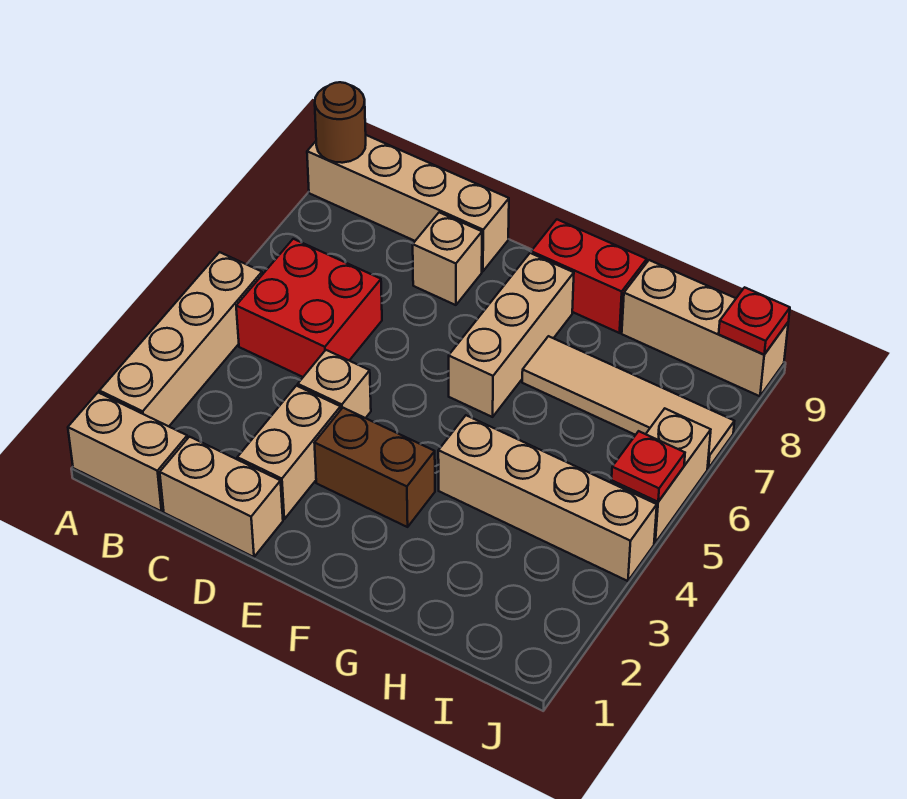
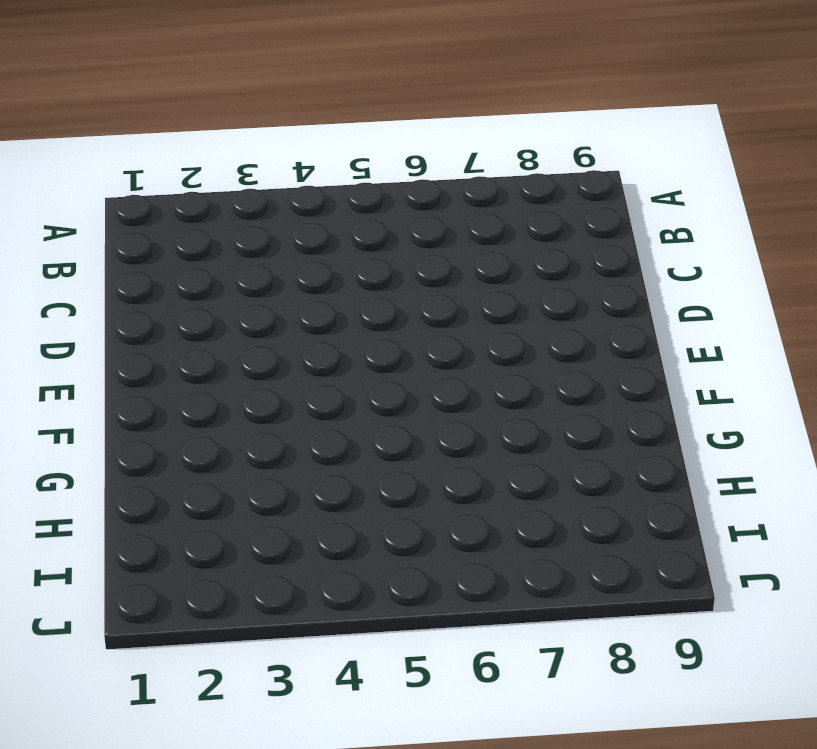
none -> tan 1x2 brick [68,393,187,511]
none -> tan 1x4 brick [100,252,262,426]
none -> tan 1x4 brick [307,135,509,271]

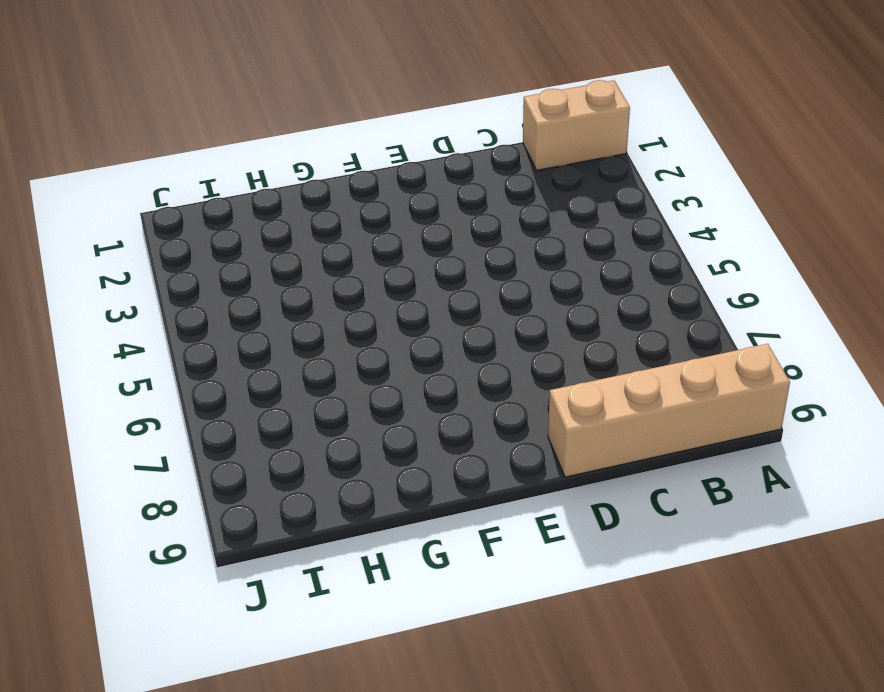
none -> tan 1x4 brick [100,252,262,426]
none -> red 2x2 brick [236,239,382,377]
none -> tan 1x2 brick [160,437,283,557]

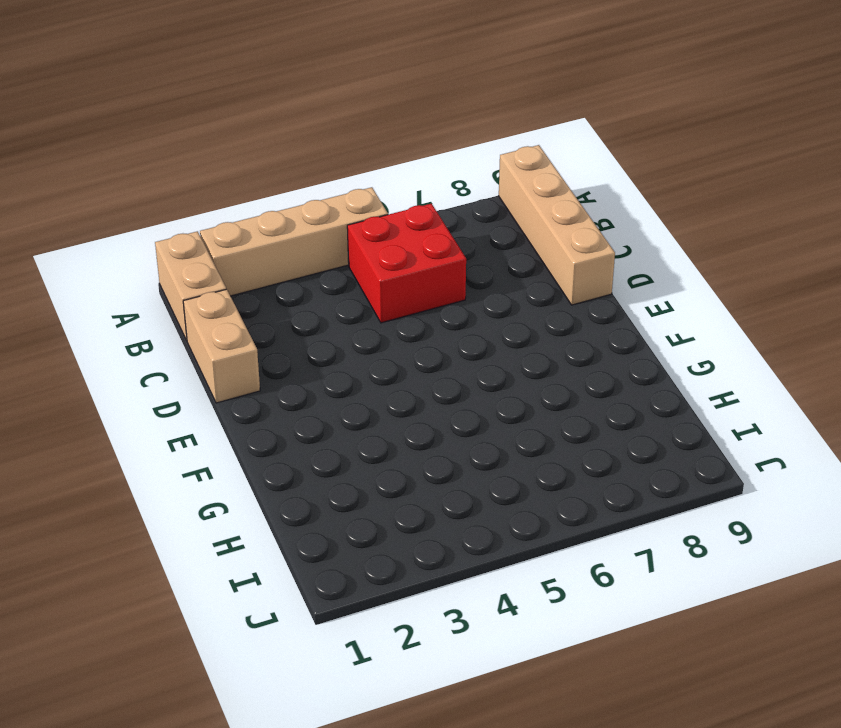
none -> tan 1x2 brick [237,386,341,519]
none -> tan 1x1 brick [298,350,371,418]
none -> tan 1x1 brick [413,212,482,305]

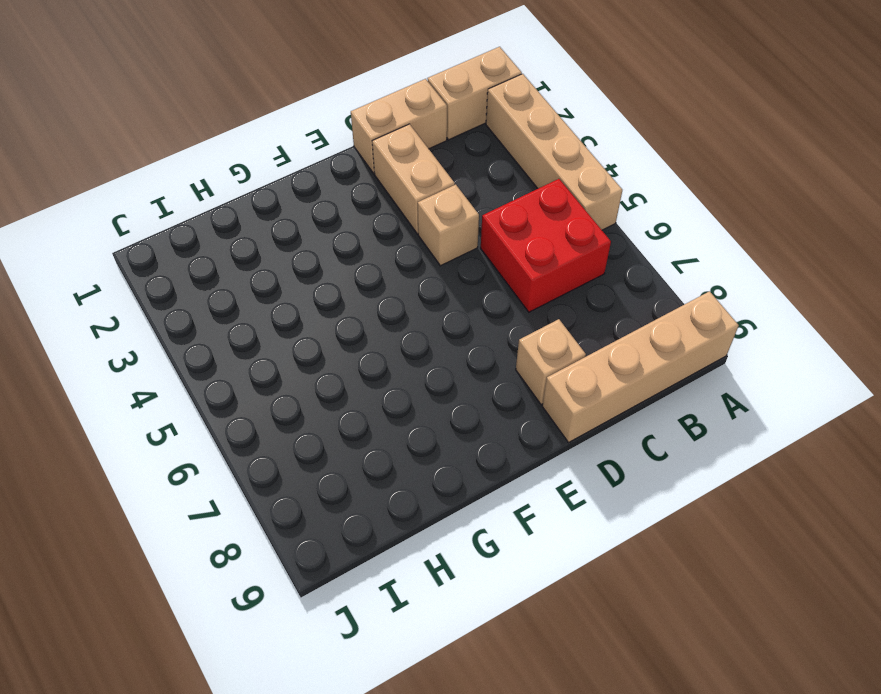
none -> brown 1x2 brick [315,408,435,527]
none -> tan 1x3 brick [449,253,574,417]
none -> red 1x2 brick [531,219,647,333]

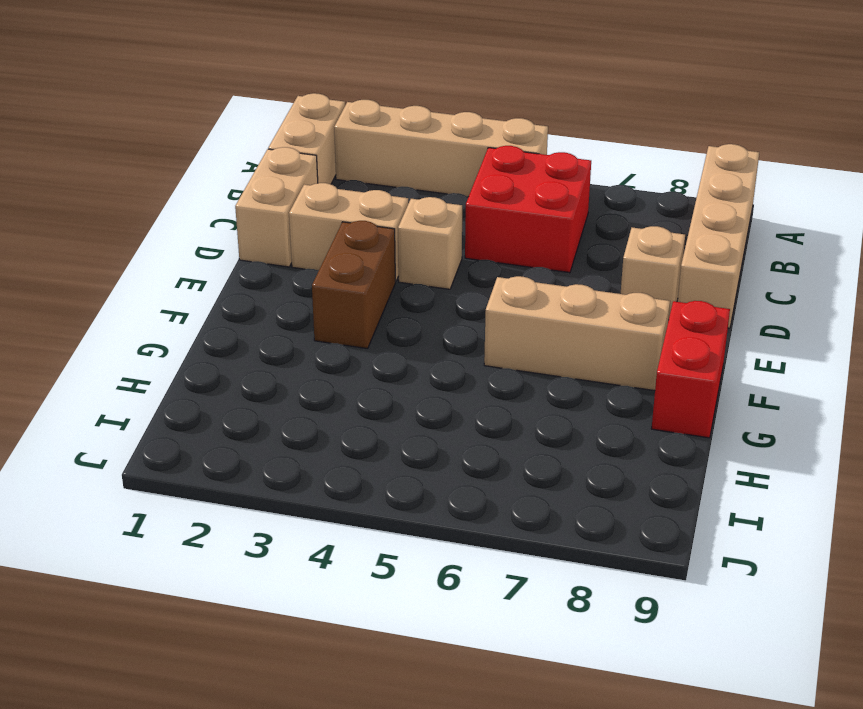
none -> tan 1x4 brick [438,415,657,581]
none -> tan 1x4 tile [522,336,734,468]
none -> tan 1x3 brick [622,260,788,396]

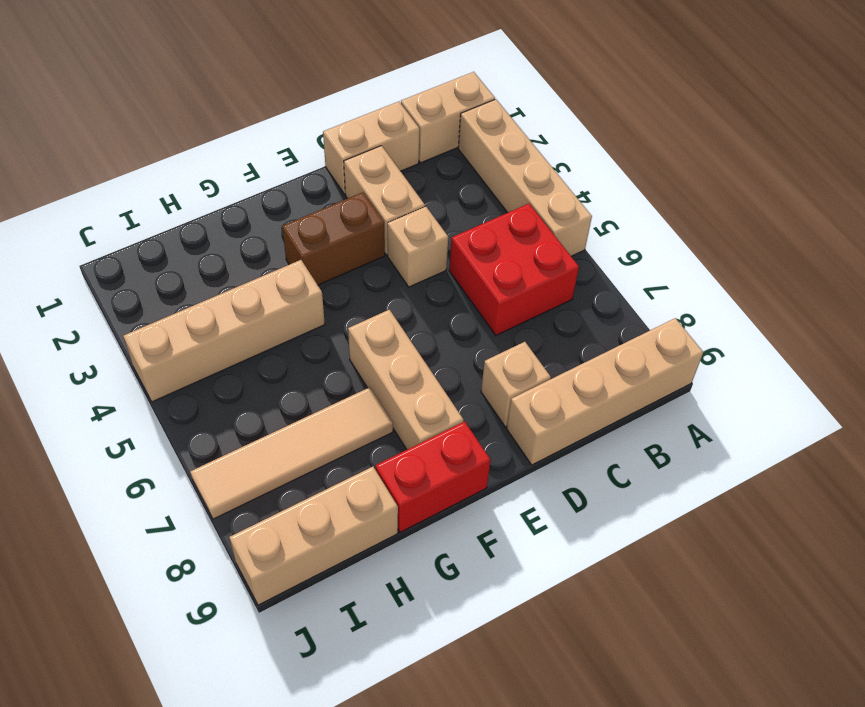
none -> tan 1x2 brick [611,409,711,543]
none -> brown 1x1 round brick [315,82,366,163]
none -> red 1x1 plate [612,431,685,502]

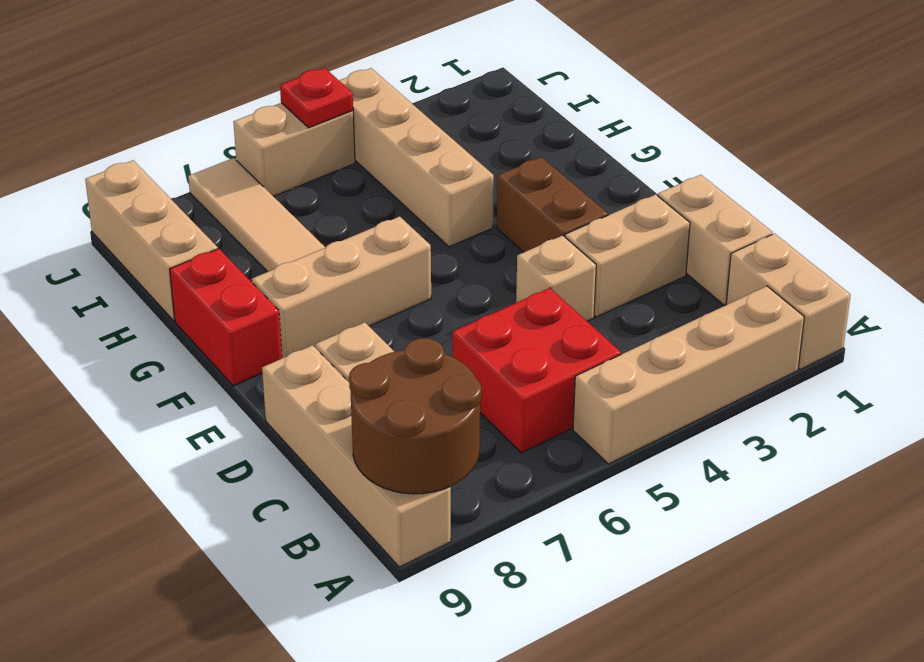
brown 2x2 round brick [349,338,481,494] -> brown 1x1 round brick [315,82,366,163]
none -> red 1x1 plate [719,287,790,354]

